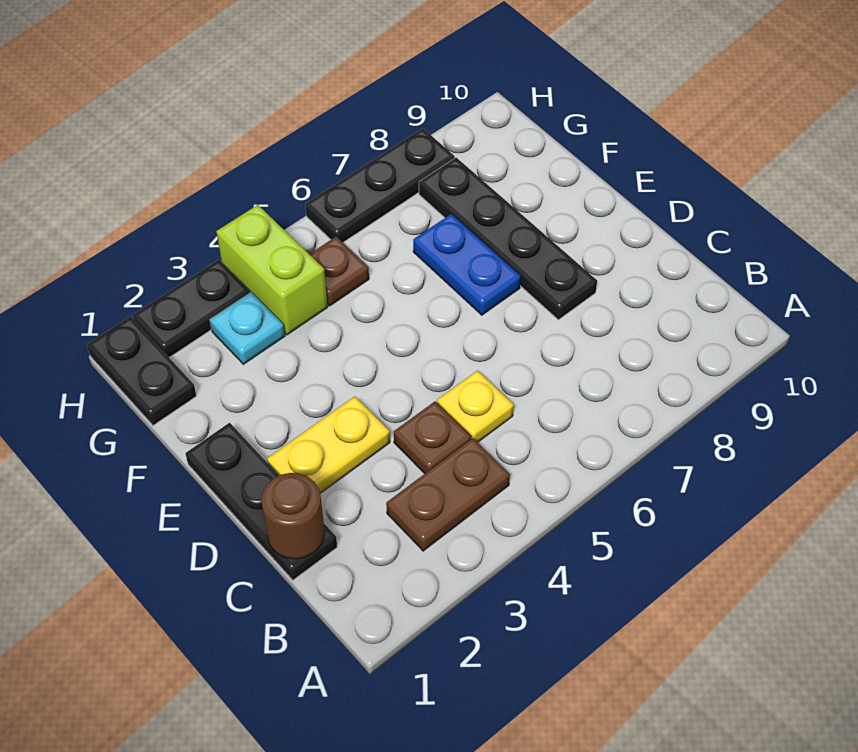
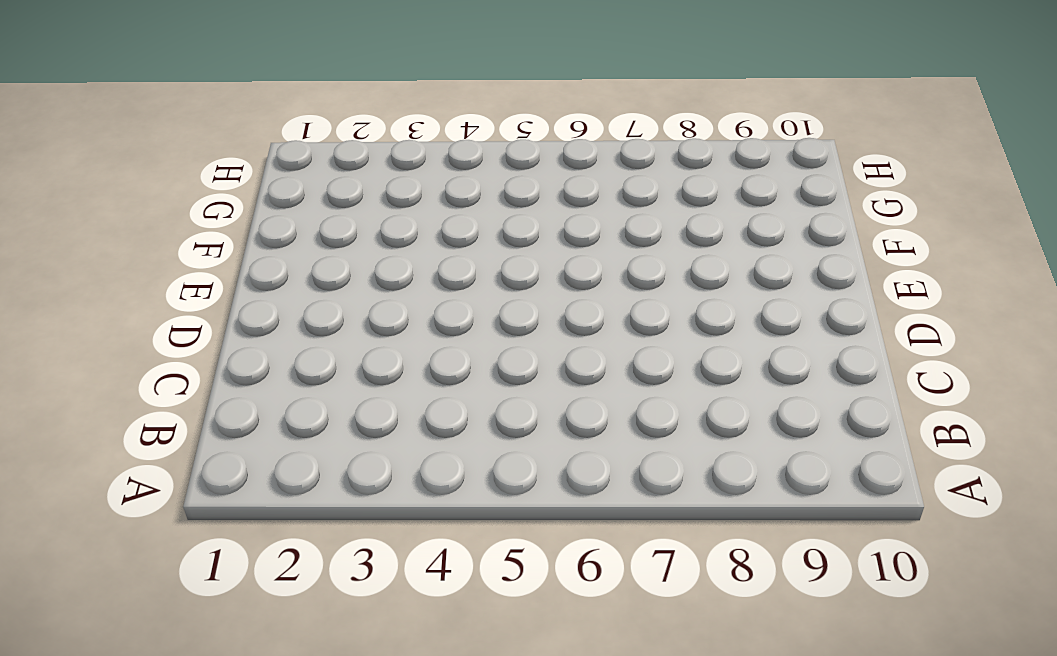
none -> brown 1x2 plate [386,438,510,551]
none -> black 1x3 plate [185,423,337,580]
none -> brown 1x1 plate [394,401,471,474]

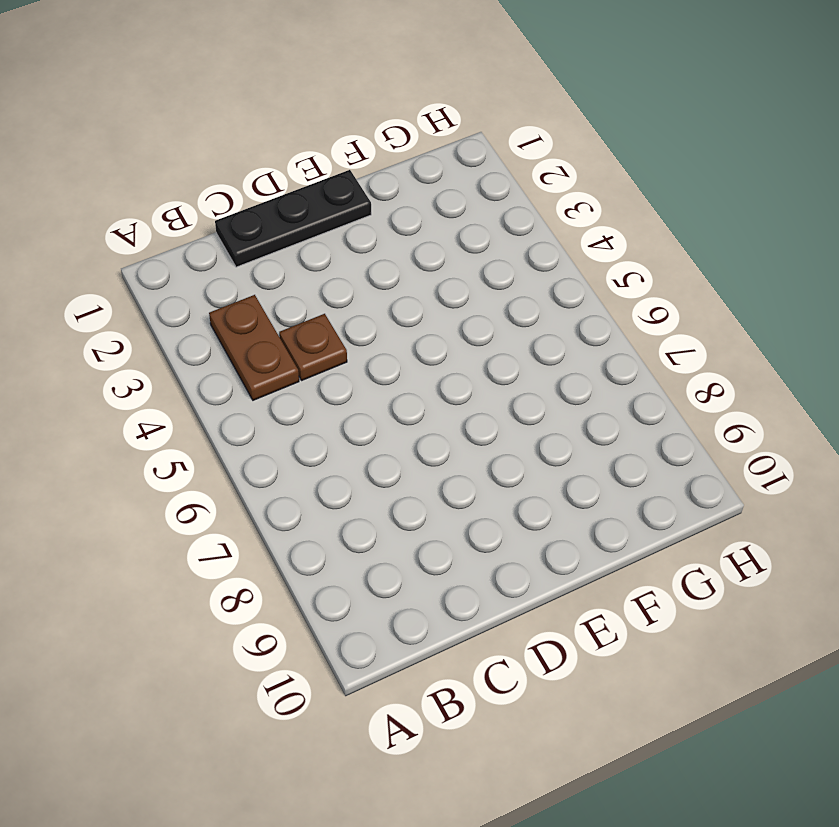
none -> yellow 1x1 plate [437,370,514,442]
none -> yellow 1x2 plate [267,396,390,493]
none -> black 1x4 plate [419,158,597,320]

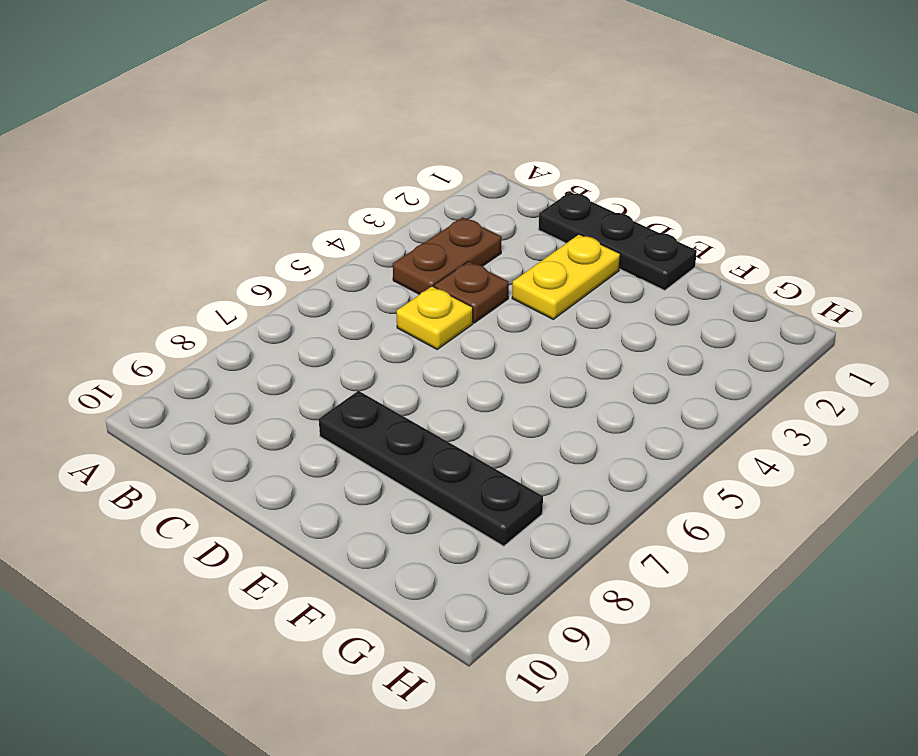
none -> blue 1x2 plate [413,214,521,315]
none -> black 1x2 plate [87,316,196,425]
none -> cyan 1x1 plate [210,292,285,364]

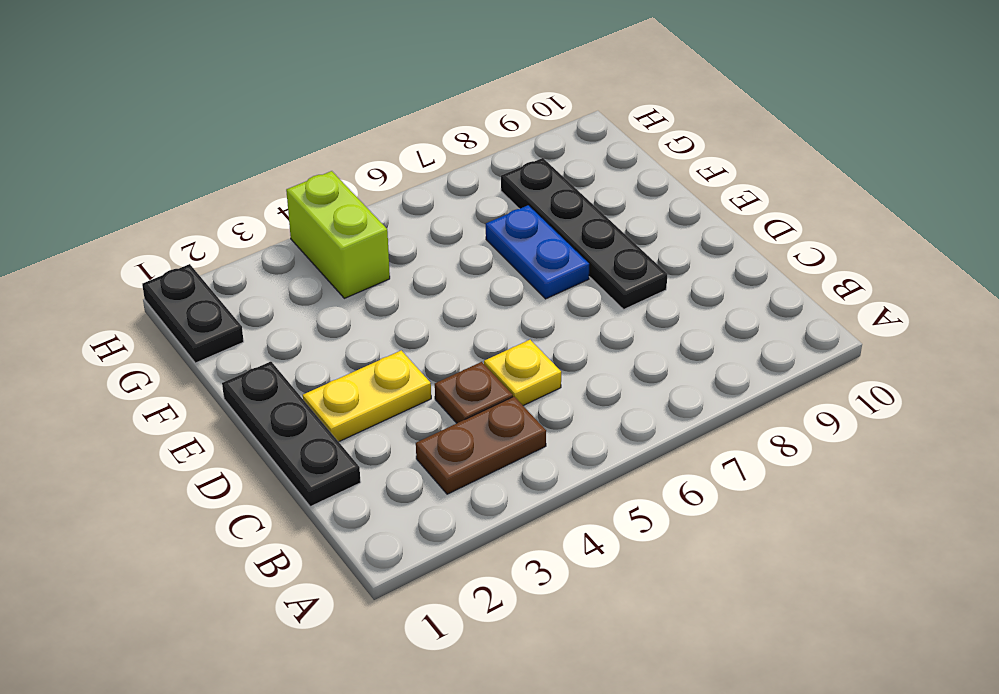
none -> cyan 1x1 plate [210,292,285,364]
none -> brown 1x1 plate [309,237,369,306]
none -> black 1x2 plate [133,260,250,357]

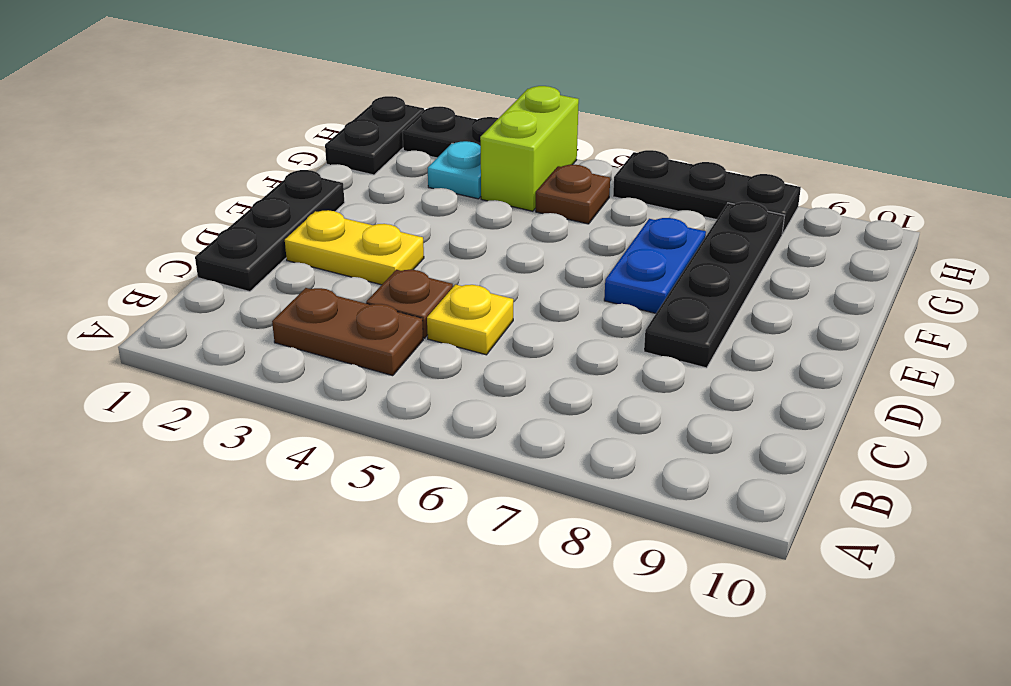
none -> brown 1x1 round brick [261,473,325,559]

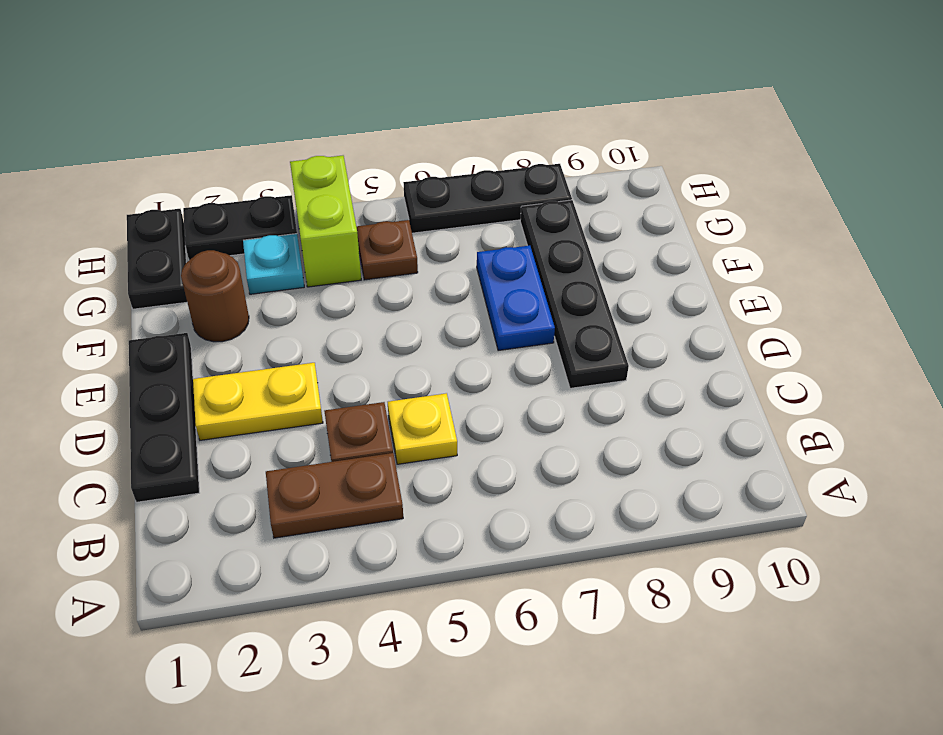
brown 1x1 round brick [181,250,249,342] -> brown 1x1 round brick moved to [261,473,325,559]

